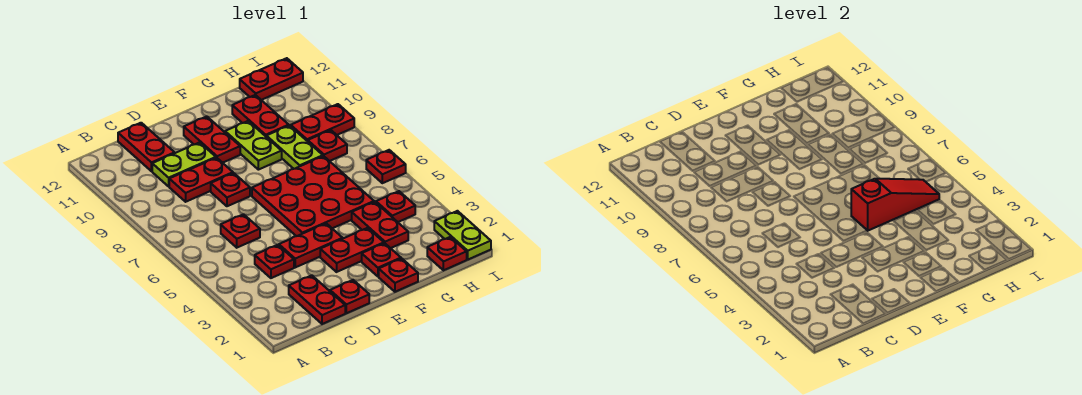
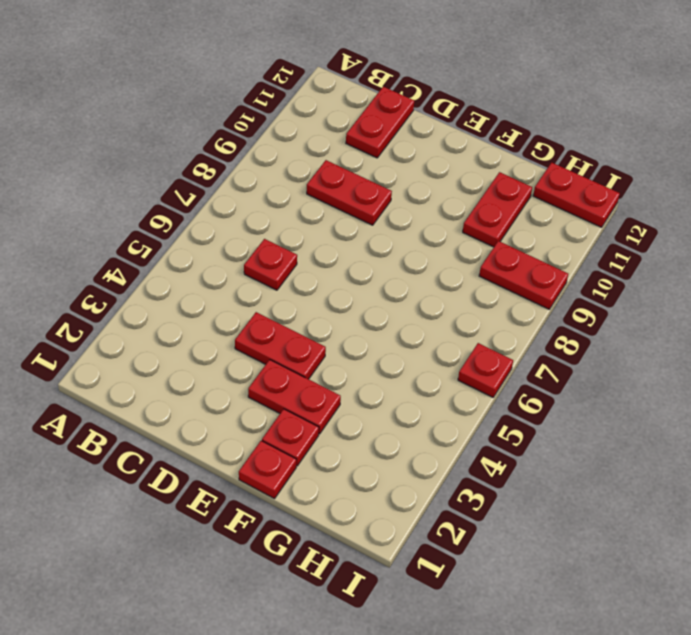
none -> red 1x2 plate [289,275,345,324]
none -> red 1x1 plate [255,245,294,278]
none -> lime 1x2 plate [152,142,216,186]

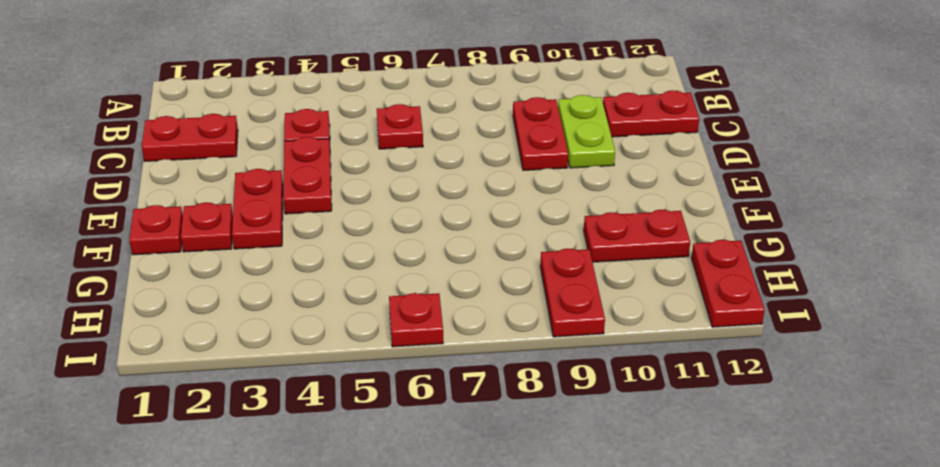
none -> red 1x1 plate [330,280,369,313]
none -> red 1x1 plate [211,173,250,206]
none -> red 3x3 plate [252,156,374,236]

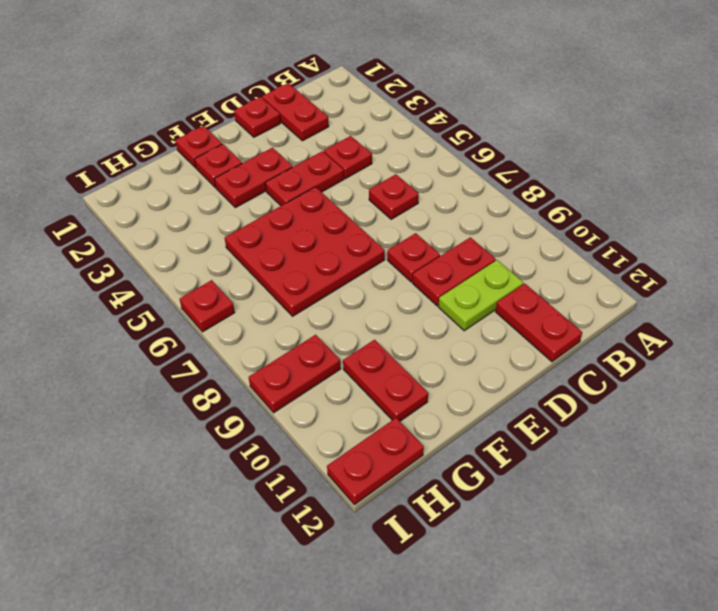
none -> red 1x2 plate [184,116,240,163]
none -> lime 1x2 plate [225,121,282,170]
none -> red 1x2 plate [352,202,408,248]

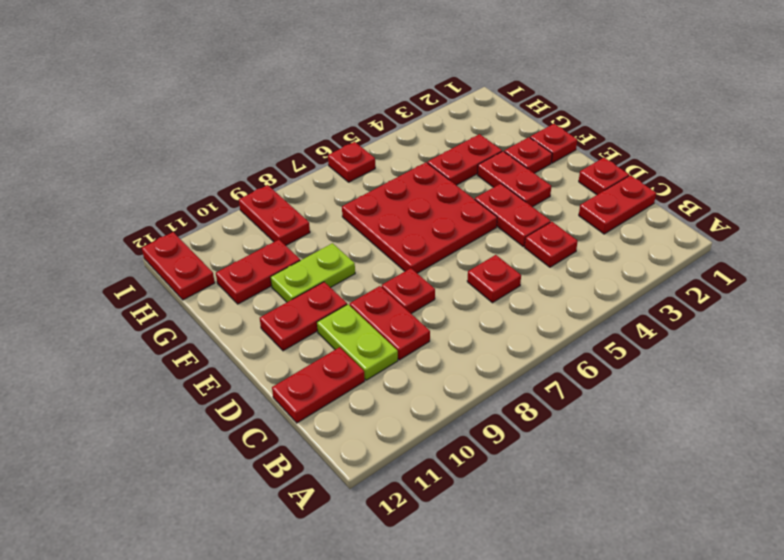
none -> lime 1x2 plate [266,126,323,169]
none -> red 1x1 plate [427,237,467,270]
none -> red 1x1 plate [376,191,415,222]

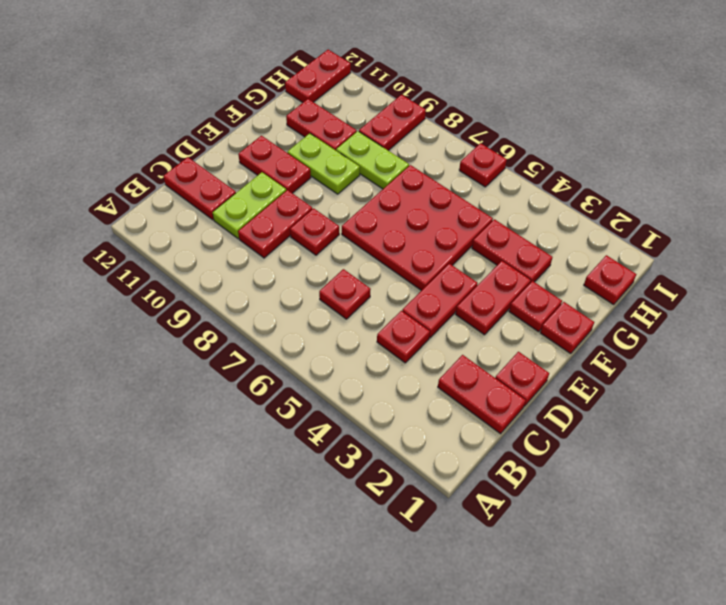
none -> red 1x1 plate [376,191,415,222]
none -> red 1x1 plate [308,130,347,161]
none -> lime 1x2 plate [434,211,491,259]

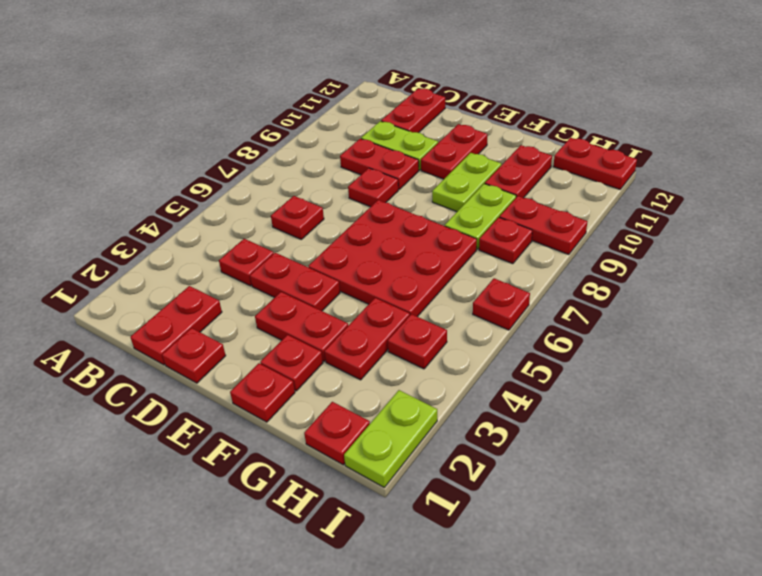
none -> red 1x3 slope [851,179,939,231]

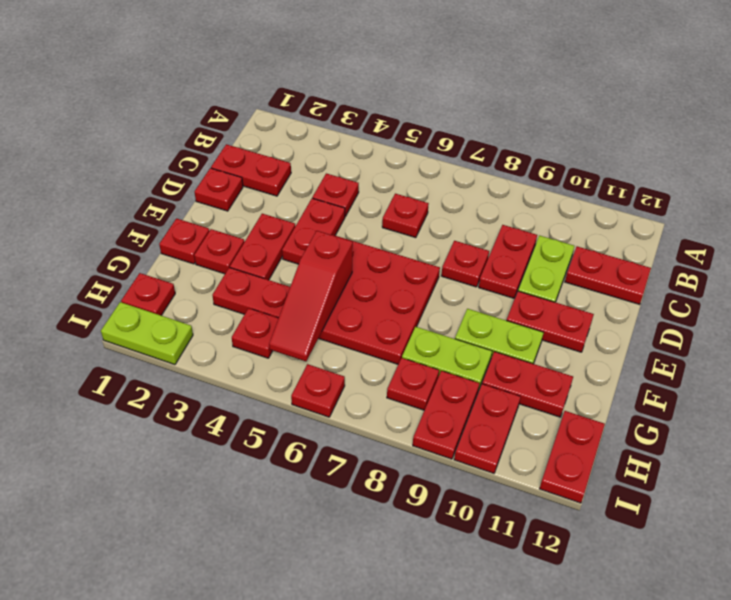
red 1x2 plate [454,384,520,473] -> none

